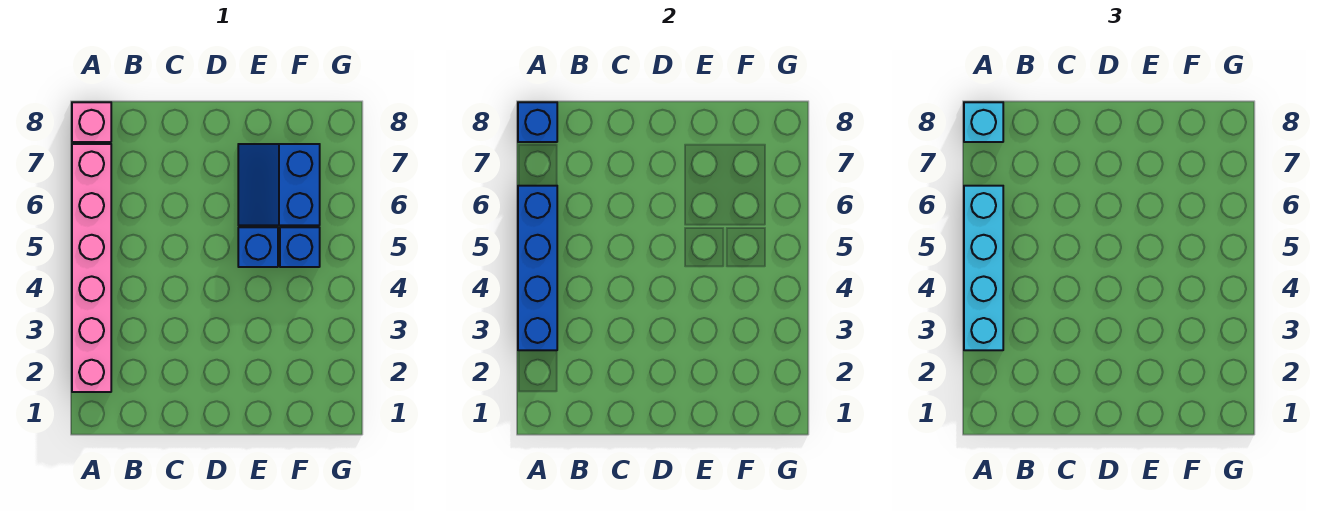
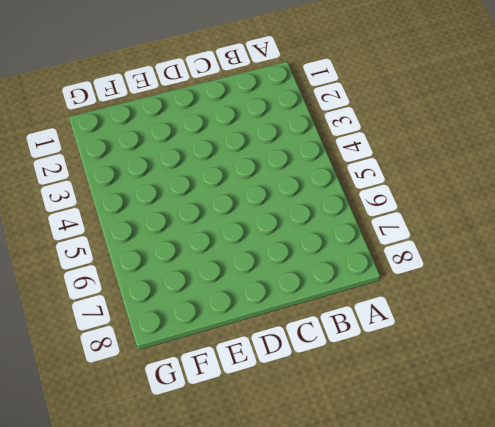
none -> pink 1x6 brick [72,144,111,392]
none -> pink 1x1 brick [72,102,111,142]

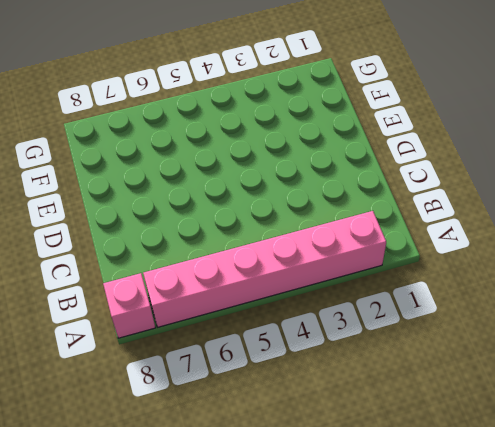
none -> blue 1x1 brick [238,227,278,267]
none -> blue 2x2 slope [238,144,320,225]

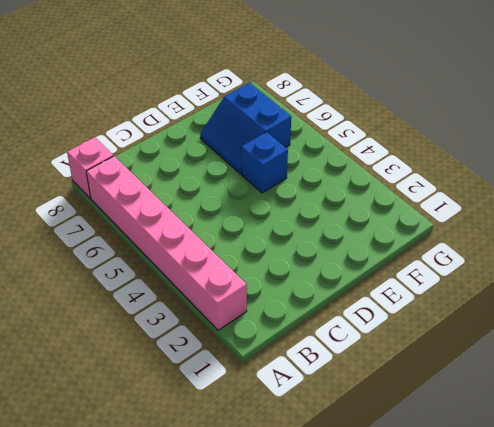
none -> blue 1x1 brick [280,227,320,267]
none -> blue 1x4 brick [518,186,557,350]

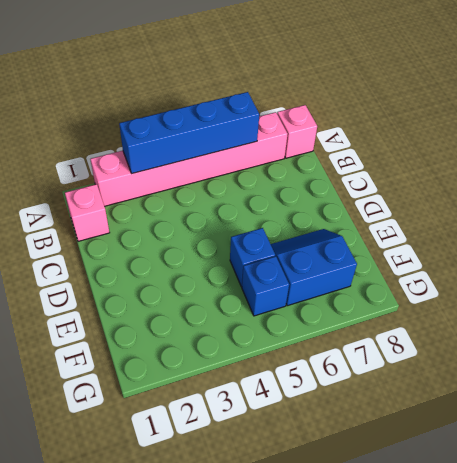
pink 1x1 brick [65,184,110,241] -> none
none -> blue 1x1 brick [518,102,557,142]
none -> cyan 1x4 brick [964,186,1003,350]

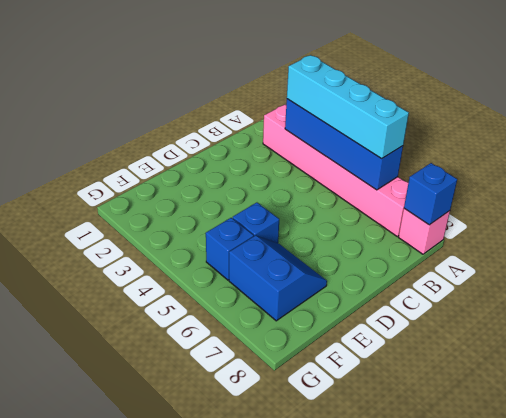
none -> cyan 1x1 brick [964,102,1003,142]

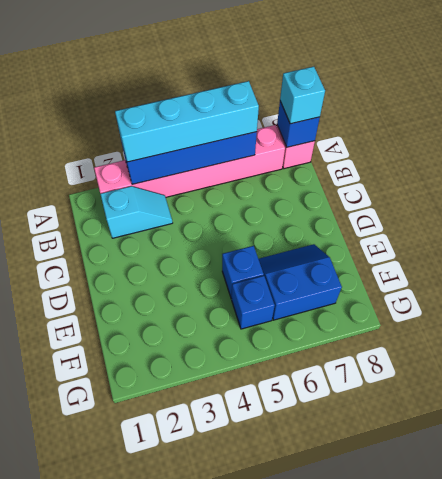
cyan 1x2 slope [101,186,173,238] -> none

